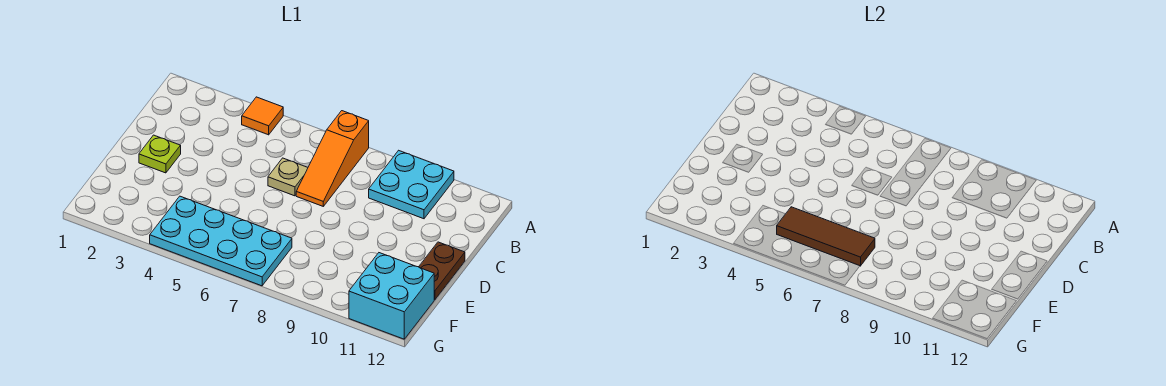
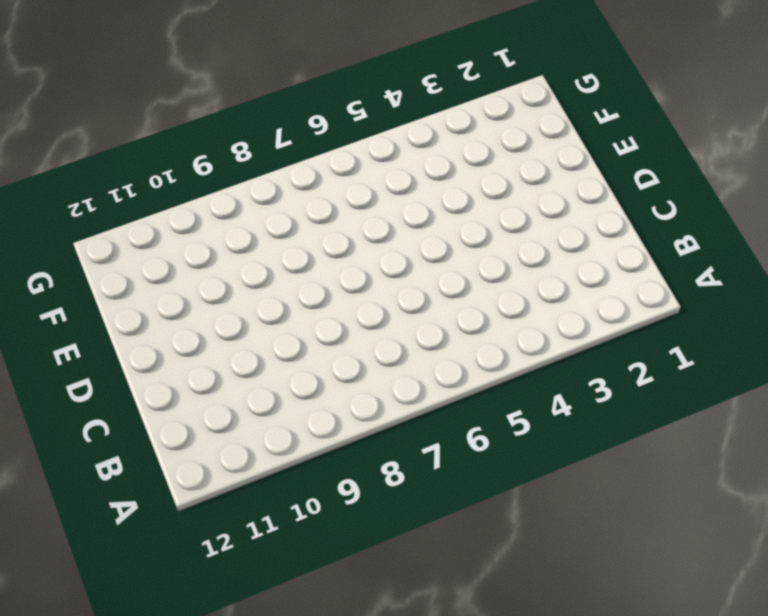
none -> orange 1x1 tile [242,97,283,135]
none -> orange 1x3 slope [296,111,369,206]

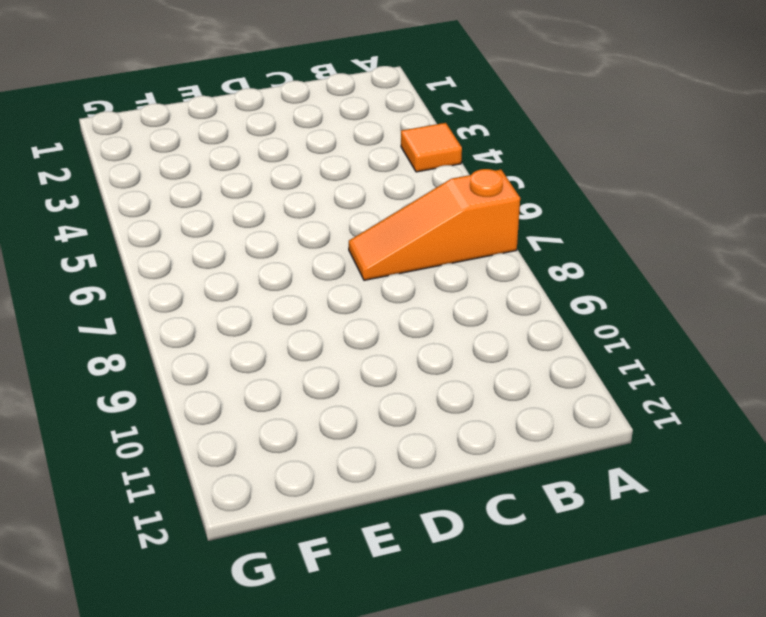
none -> cyan 2x2 plate [369,150,454,219]
none -> tan 1x1 plate [268,158,308,196]

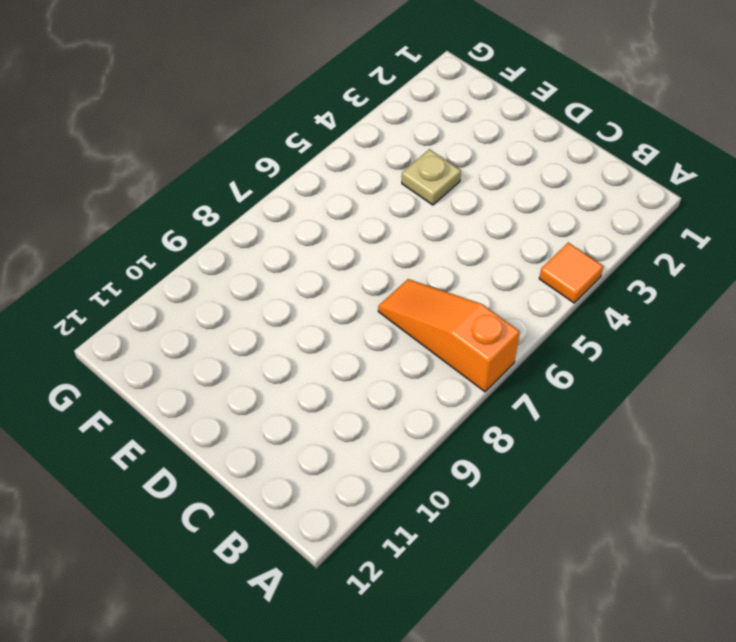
tan 1x1 plate [402,149,461,205] -> tan 1x1 plate moved to [268,158,308,196]
none -> cyan 2x2 plate [369,150,454,219]
none -> lime 1x1 plate [139,135,181,173]

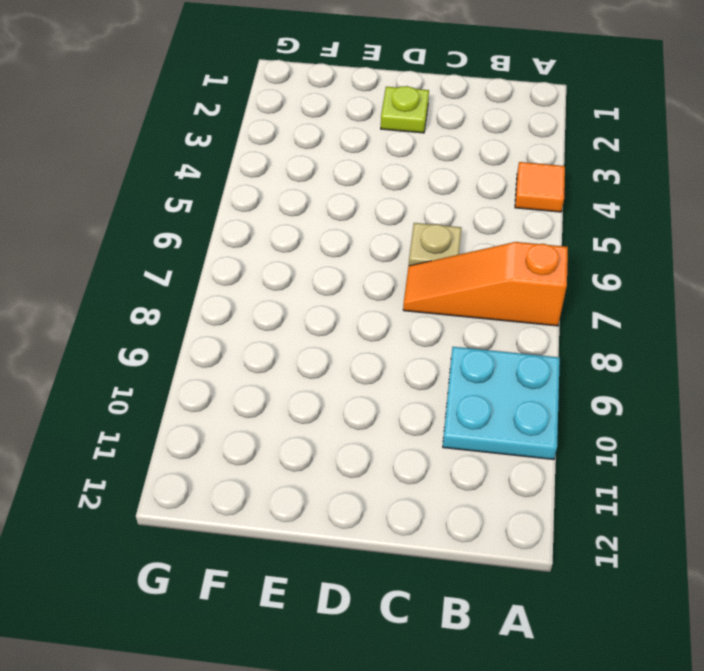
none -> brown 1x2 plate [419,242,465,300]
none -> cyan 2x4 plate [150,196,292,286]

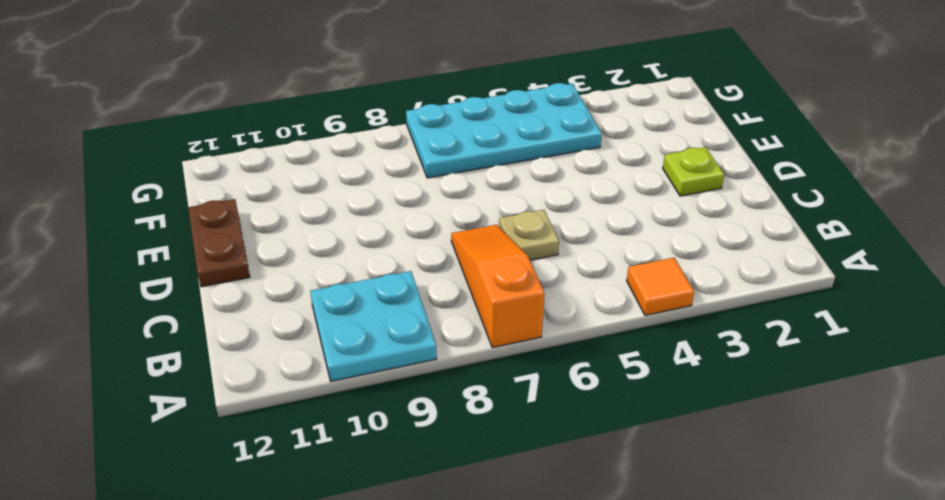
none -> cyan 2x2 brick [349,253,434,339]
none -> brown 1x3 tile [777,207,875,266]

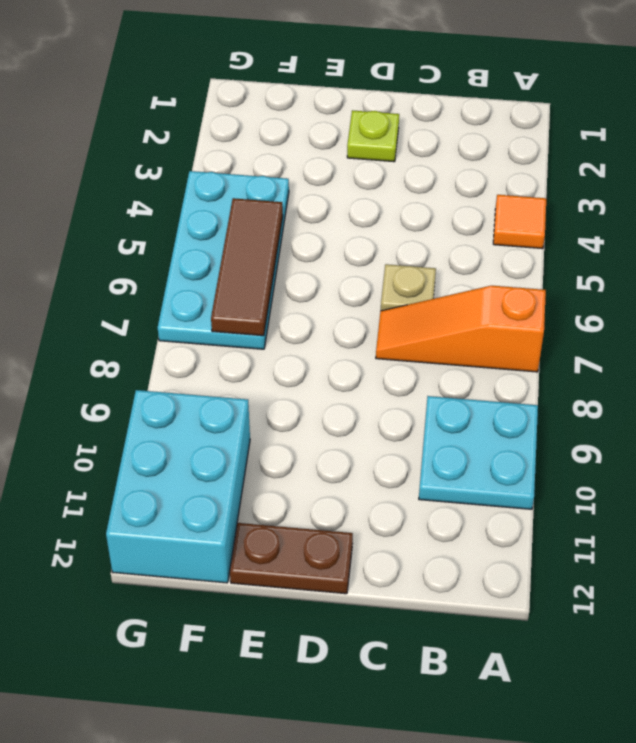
cyan 2x3 brick [106,390,250,583] -> cyan 2x2 brick [349,253,434,339]

